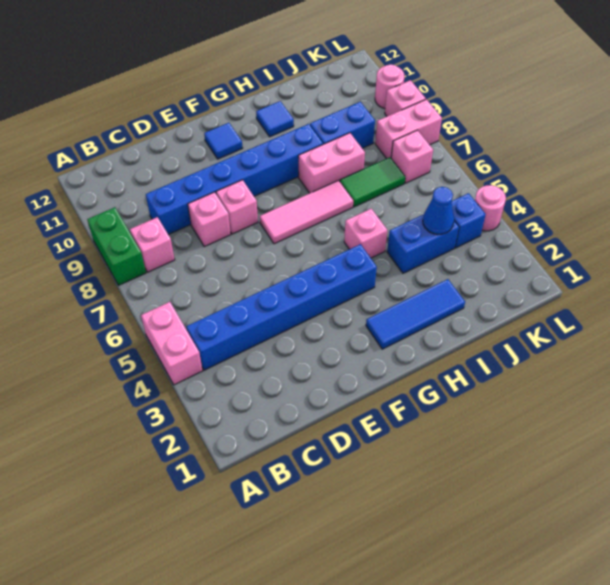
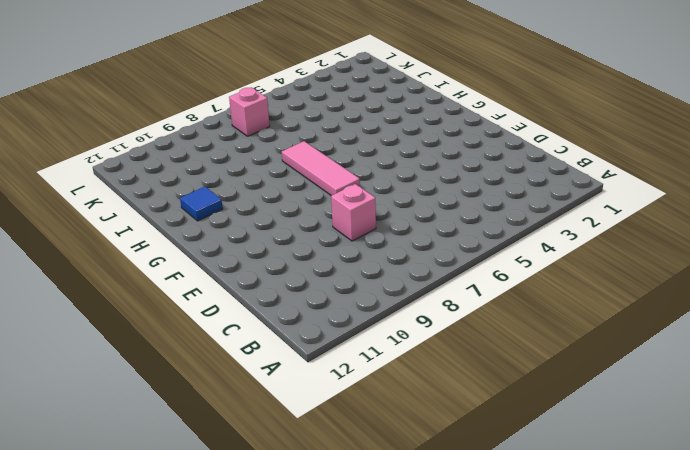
none -> pink 1x2 brick [141,302,203,385]
none -> green 1x2 brick [87,207,146,285]
none -> blue 1x6 brick [186,244,377,370]

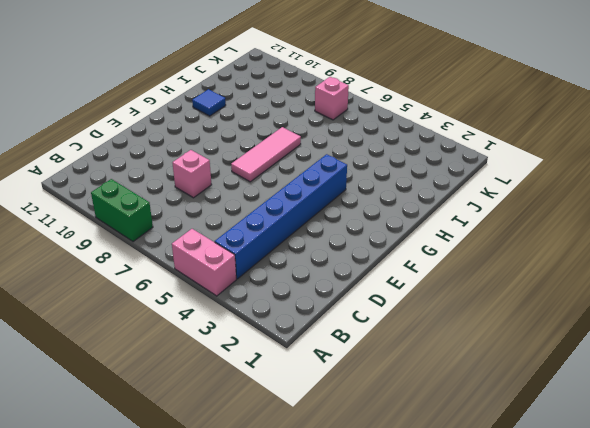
none -> pink 1x1 brick [130,217,175,272]
none -> blue 1x6 brick [146,124,323,235]
none -> pink 1x1 brick [216,180,258,234]

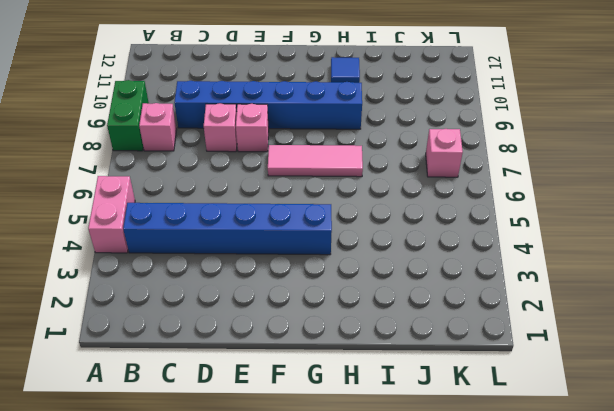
none -> blue 1x1 tile [204,123,242,159]
none -> blue 1x3 tile [366,279,465,349]
none -> pink 1x1 brick [344,209,387,258]

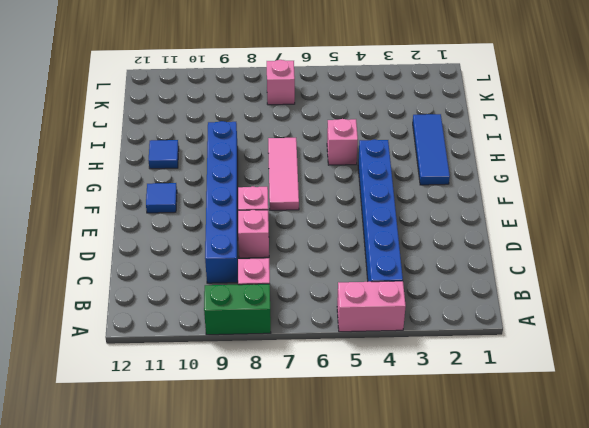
none -> pink 1x2 brick [298,133,365,193]
none -> blue 1x2 brick [387,214,459,273]
none -> green 1x2 tile [340,157,405,207]

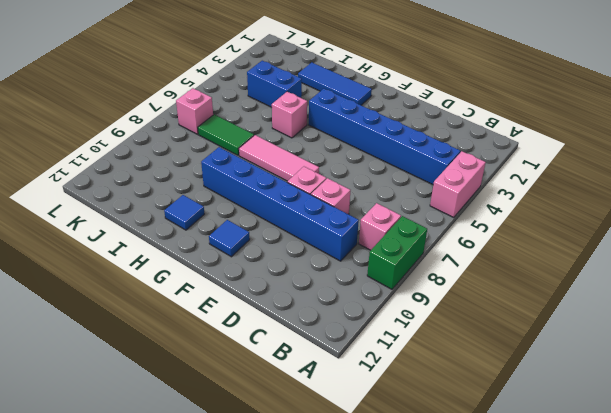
none -> pink 1x2 brick [298,133,365,193]
none -> blue 1x2 brick [310,102,375,148]
none -> blue 1x1 brick [452,193,486,248]

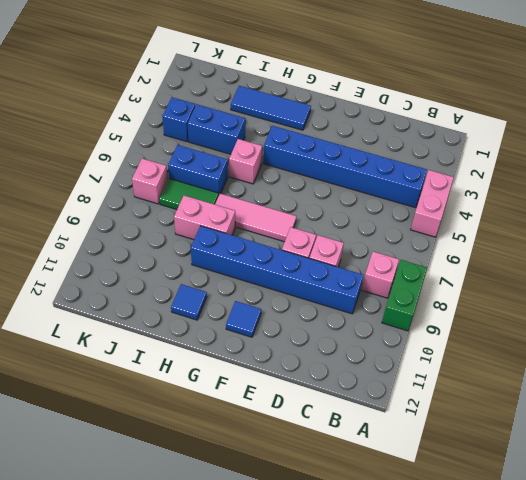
blue 1x2 brick [168,145,228,194] -> blue 1x2 brick moved to [310,102,375,148]
none -> pink 1x2 brick [375,99,442,159]
none -> pink 1x1 round brick [475,185,506,231]
none -> pink 1x1 brick [385,80,426,116]

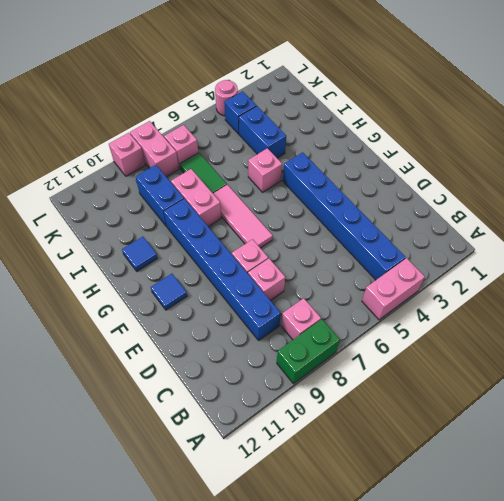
none -> blue 1x3 tile [366,279,465,349]
none -> pink 1x1 round brick [375,64,404,109]
none -> blue 1x1 cone [423,187,454,234]

